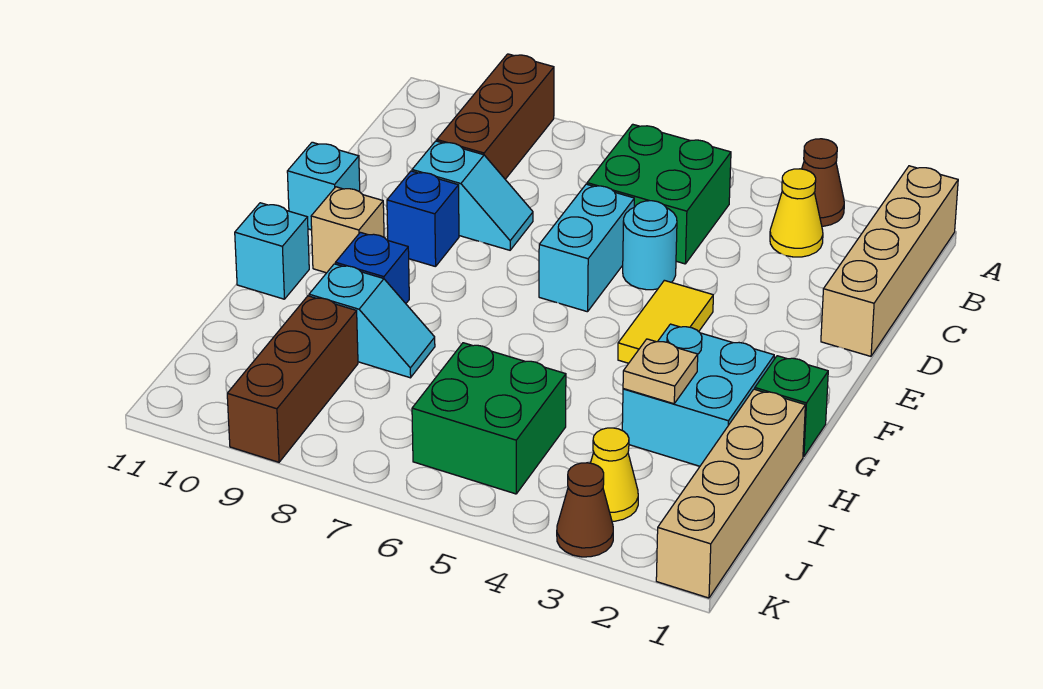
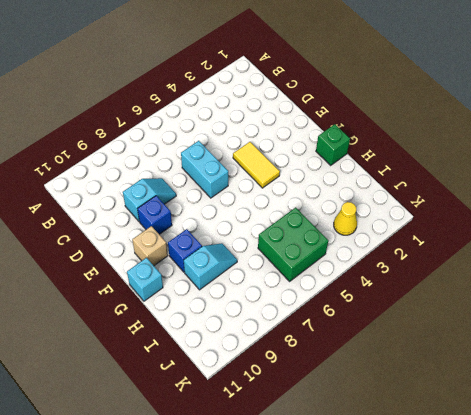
none -> tan 1x4 brick [821,166,958,356]
none -> brown 1x1 cone [802,139,844,226]
none -> brown 1x3 brick [437,54,554,179]

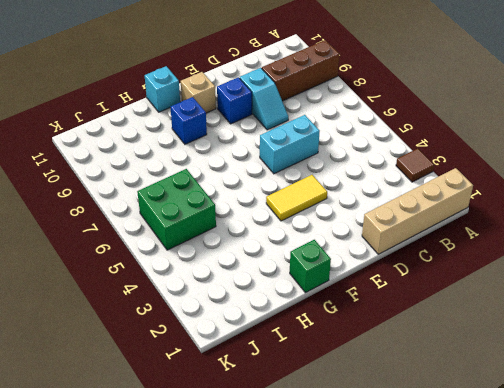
brown 1x1 tile [396,149,434,182] -> brown 1x1 cone [802,139,844,226]
none -> yellow 1x1 cone [770,169,823,257]
none -> green 2x2 brick [587,124,731,264]
none -> cyan 1x1 round brick [623,201,677,290]

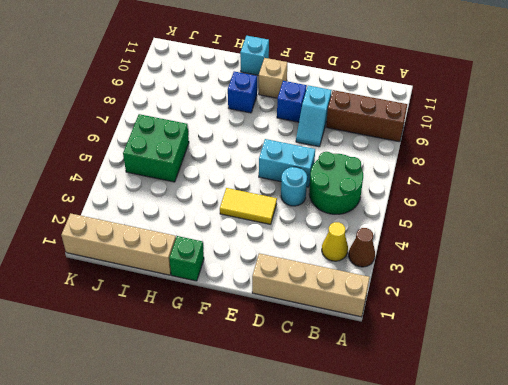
green 2x2 round brick [309,152,363,214] -> green 2x2 brick [587,124,731,264]
none -> cyan 1x1 brick [287,142,360,230]
none -> cyan 2x2 brick [622,324,774,466]
none -> cyan 1x2 slope [309,264,435,378]

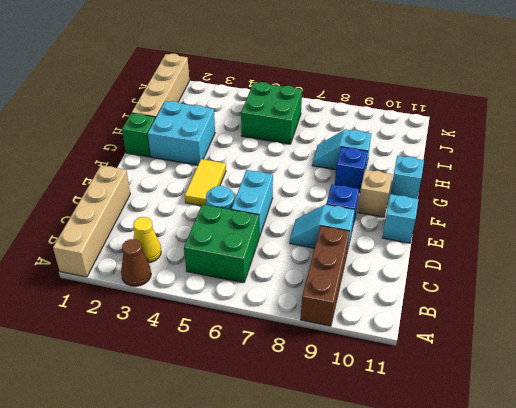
none -> brown 1x3 brick [227,296,358,462]
none -> yellow 1x1 cone [591,428,638,521]
none -> brown 1x1 cone [557,463,613,557]

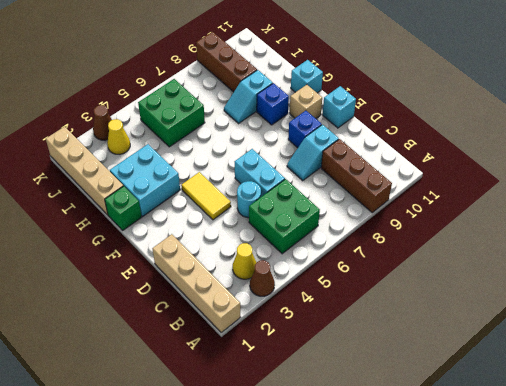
none -> tan 1x1 plate [623,339,698,404]

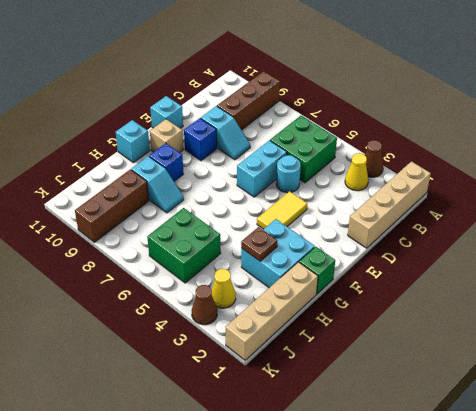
brown 1x1 plate [241,227,277,261] -> tan 1x1 plate [623,339,698,404]

